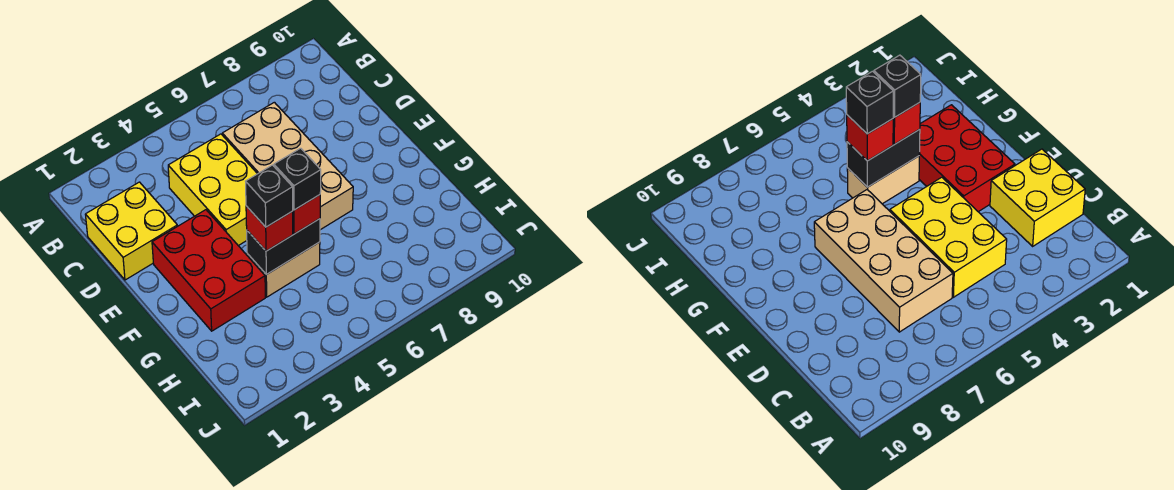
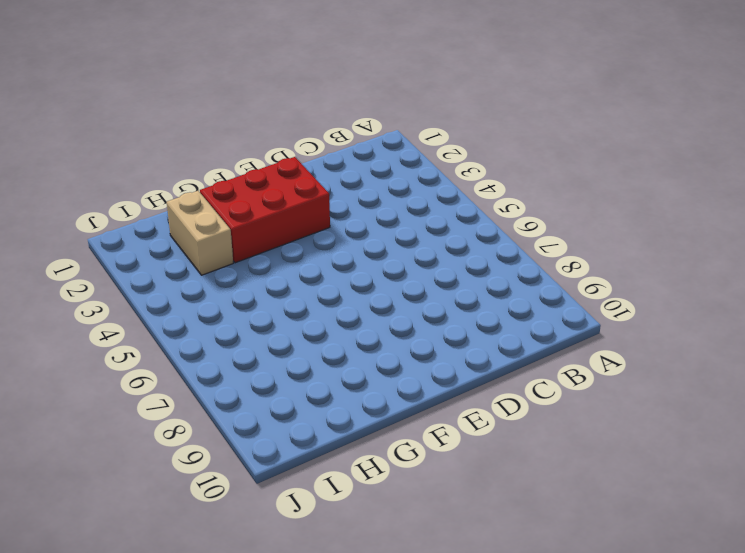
tan 1x2 brick [167,191,233,275] -> tan 1x2 brick moved to [247,242,320,297]
none -> yellow 2x2 brick [85,182,178,280]
none -> yellow 2x3 brick [168,134,257,246]

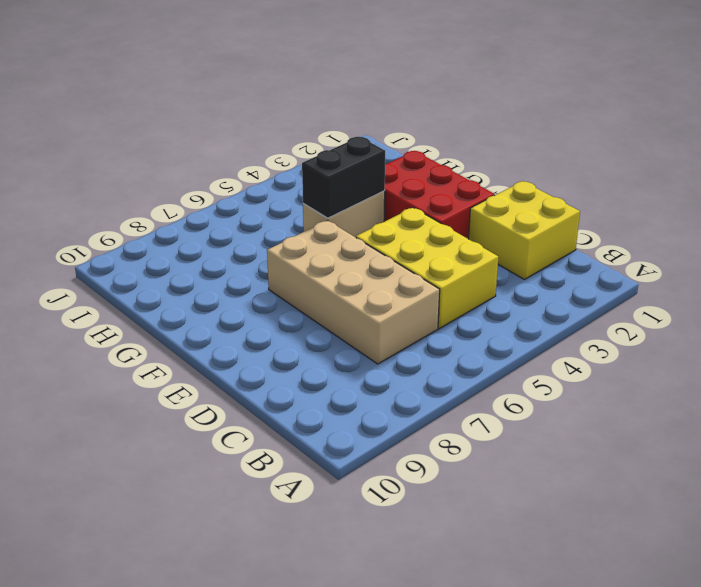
none -> red 1x1 brick [246,206,293,251]
none -> red 1x1 brick [292,195,320,234]

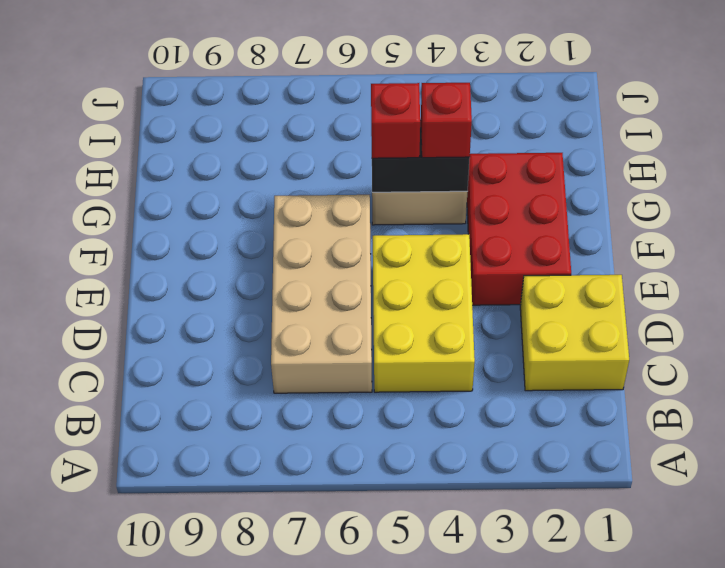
none -> black 1x1 brick [246,165,293,227]
none -> black 1x1 brick [274,148,321,210]

